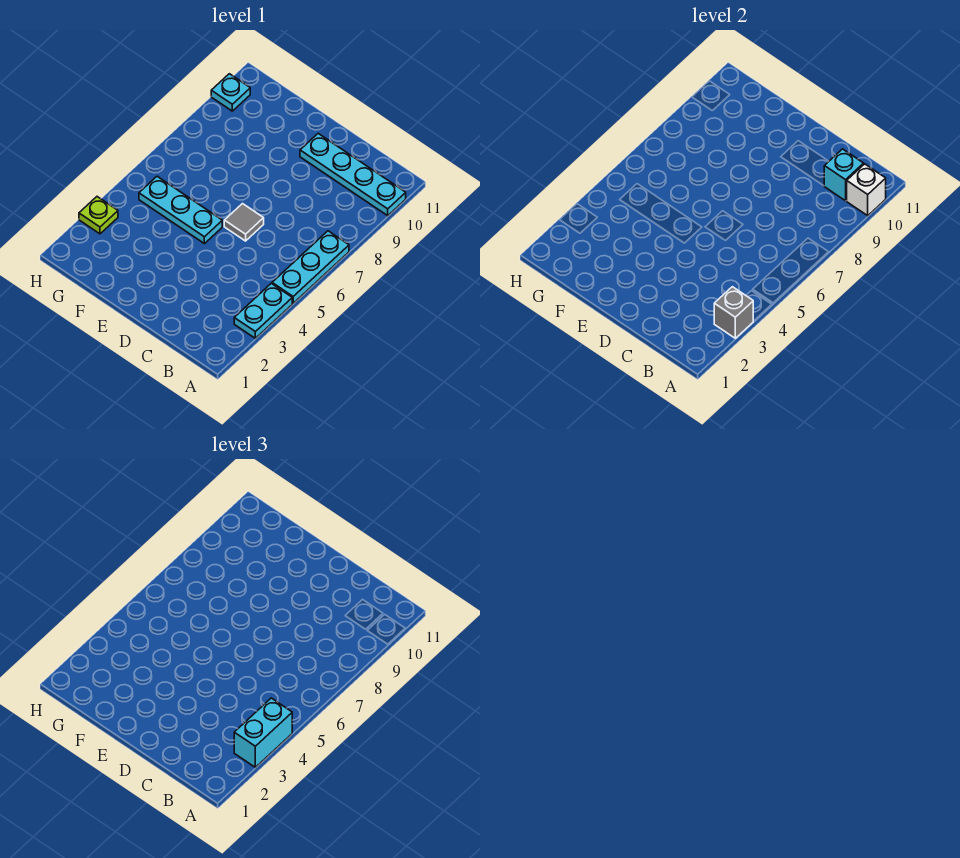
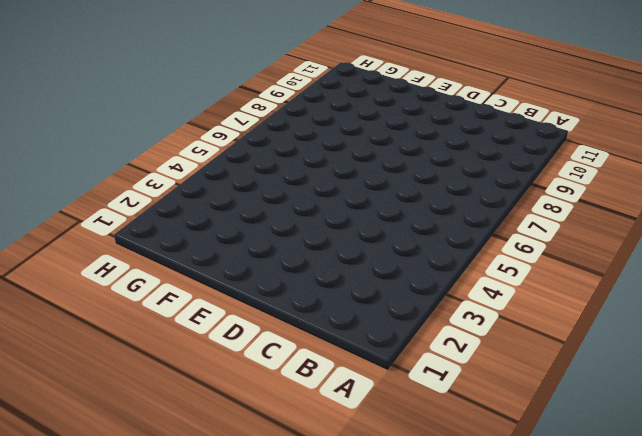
none -> cyan 1x2 plate [234,283,292,338]
none -> cyan 1x3 plate [272,231,349,303]

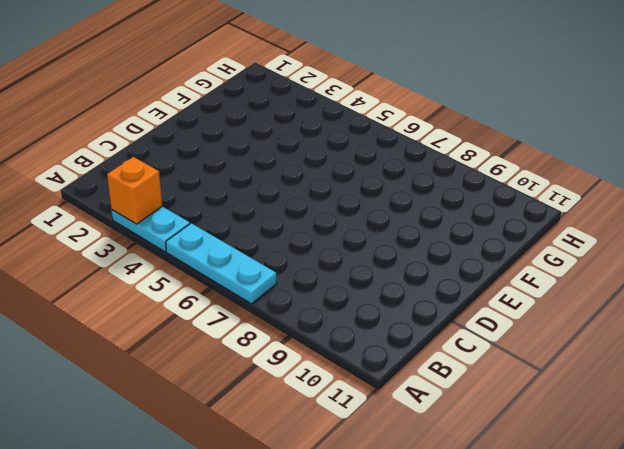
orange 1x1 brick [107,157,162,224] -> grey 1x1 brick [714,287,753,338]
none -> cyan 1x4 plate [300,134,406,216]
none -> grey 1x1 tile [224,204,264,241]

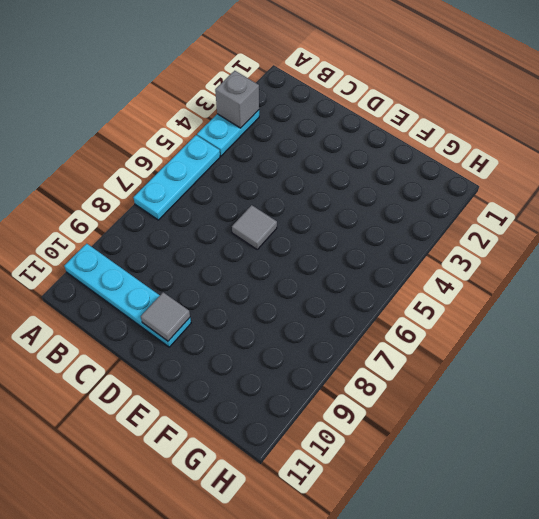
grey 1x1 tile [141,292,190,341] -> none
none -> cyan 1x3 plate [139,176,222,244]
none -> lime 1x1 plate [79,197,118,234]

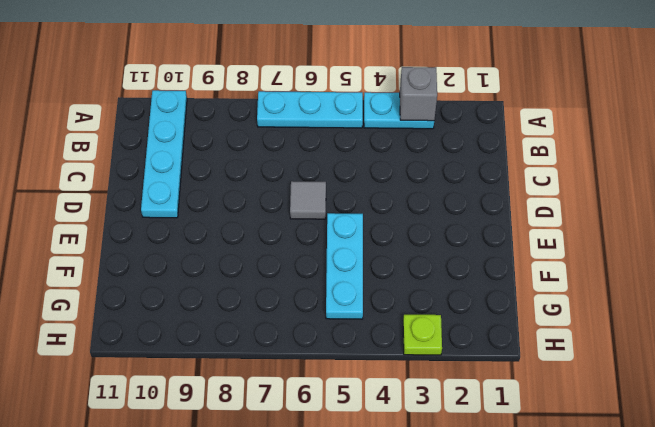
none -> cyan 1x1 plate [211,74,250,111]
none -> white 1x1 brick [847,164,886,216]

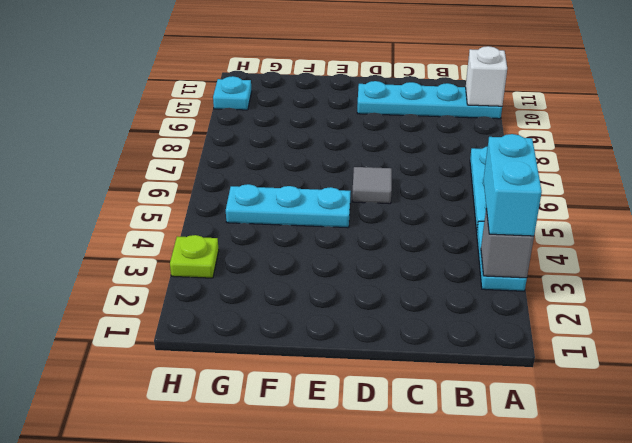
none -> cyan 1x1 brick [824,149,864,201]

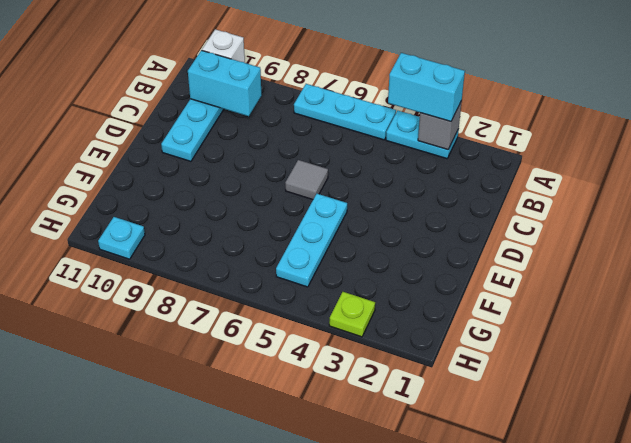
cyan 1x2 brick [188,50,262,116] -> cyan 1x1 brick [824,149,864,201]

